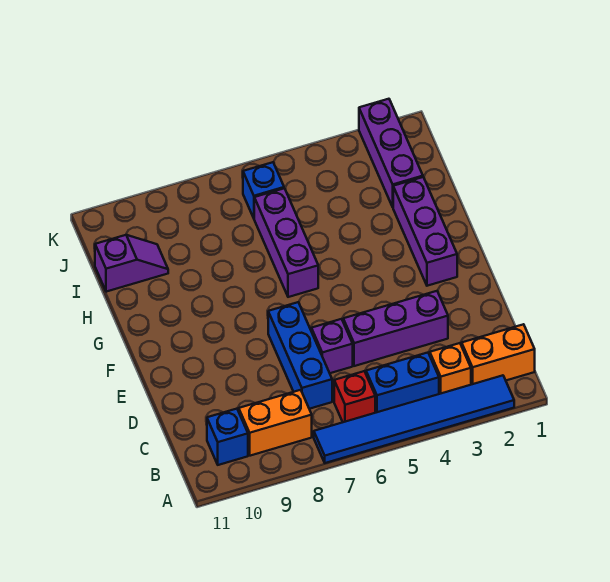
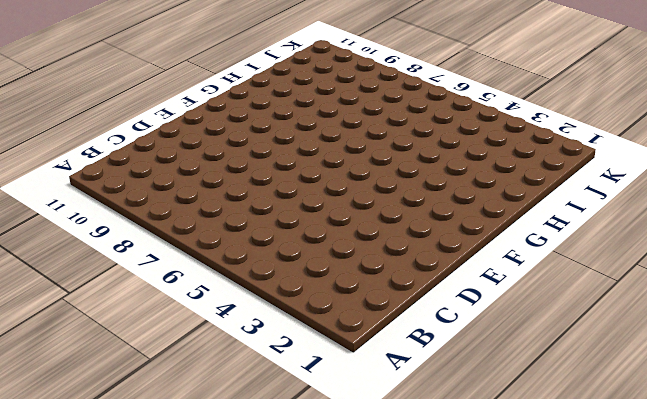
none -> blue 1x6 tile [314,375,514,463]
none -> orange 1x2 brick [462,324,535,385]
none -> orange 1x1 brick [430,343,471,394]

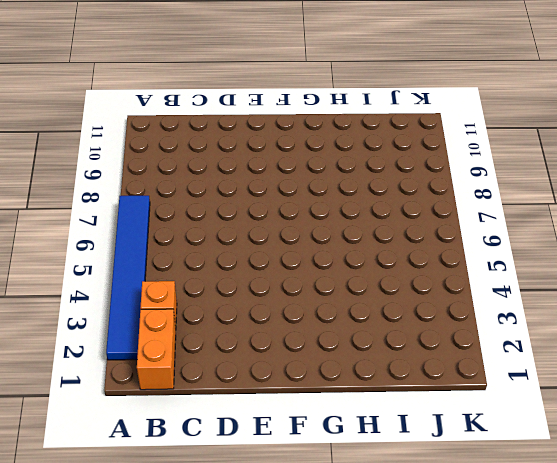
none -> blue 1x2 brick [366,353,439,413]
none -> red 1x1 brick [334,371,375,422]
none -> orange 1x2 brick [239,390,312,456]

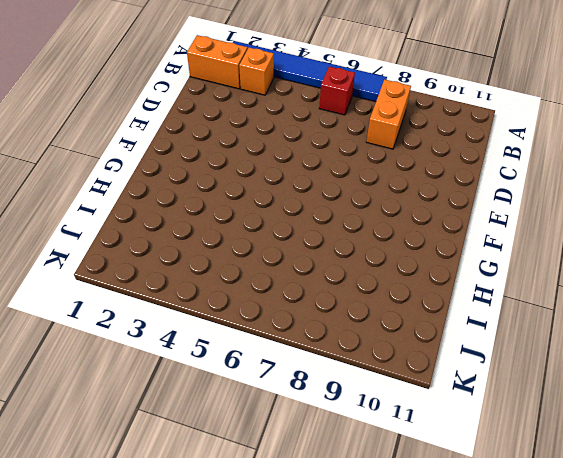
orange 1x2 brick [366,80,411,149] -> orange 1x2 brick turned to [239,390,312,456]
none -> blue 1x2 brick [366,353,439,413]
none -> blue 1x1 brick [207,409,248,465]
none -> blue 1x3 brick [268,302,332,409]

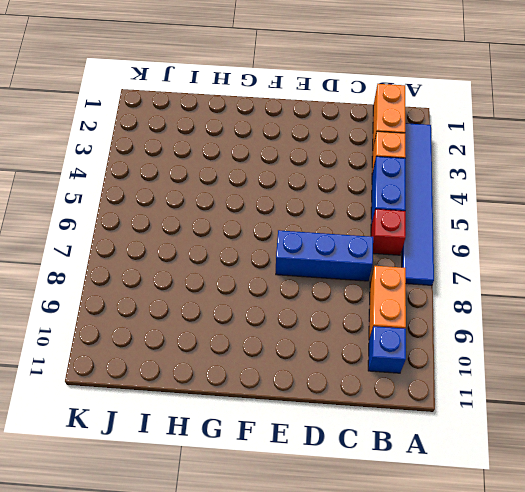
none -> purple 1x3 brick [343,291,448,366]
none -> purple 1x1 brick [311,319,353,373]
none -> purple 1x3 brick [393,177,457,286]

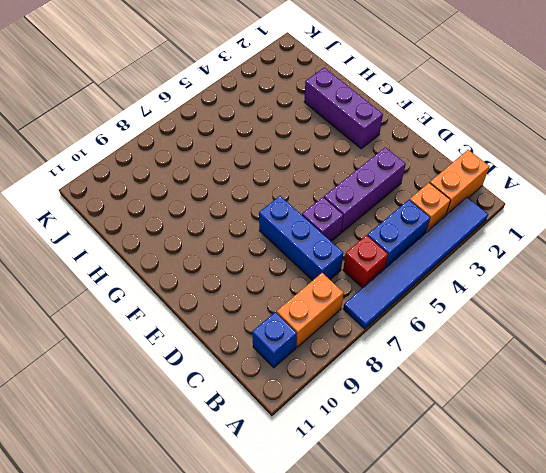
none -> purple 1x3 brick [254,188,318,297]
none -> purple 1x3 brick [359,99,423,207]
none -> purple 1x2 slope [95,235,168,292]

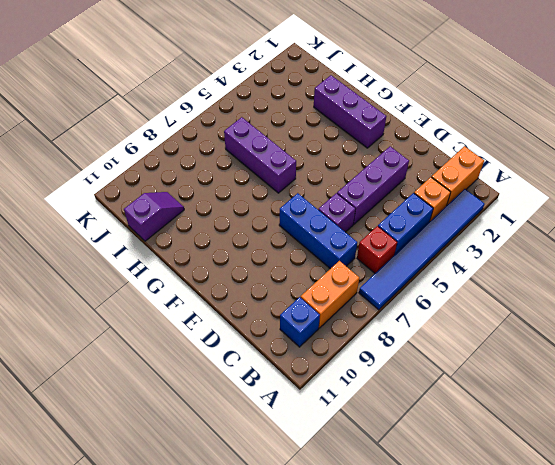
none -> purple 1x3 brick [359,99,423,207]
none -> blue 1x1 brick [243,162,284,218]

